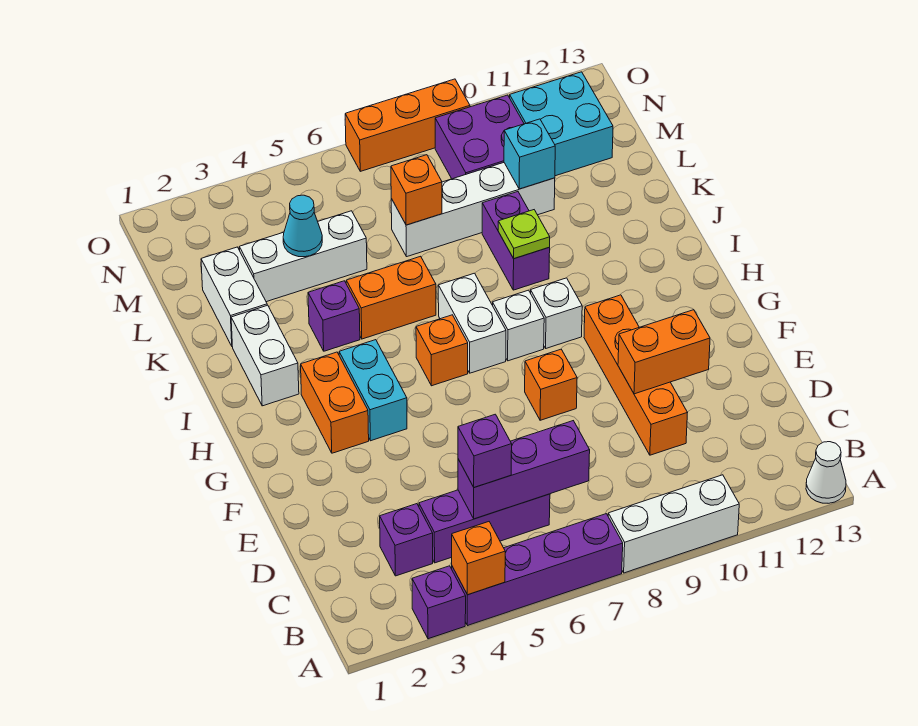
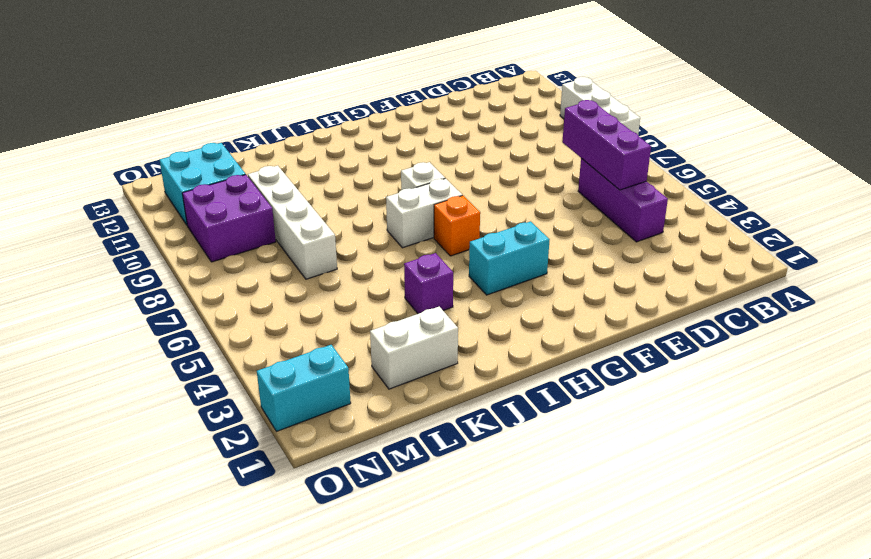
cyan 1x2 brick [257,345,351,431] -> none
none -> purple 1x1 brick [412,566,466,639]
none -> purple 1x4 brick [452,514,623,626]
none -> white 1x1 cone [806,442,846,503]
none -> purple 1x1 brick [380,504,433,576]

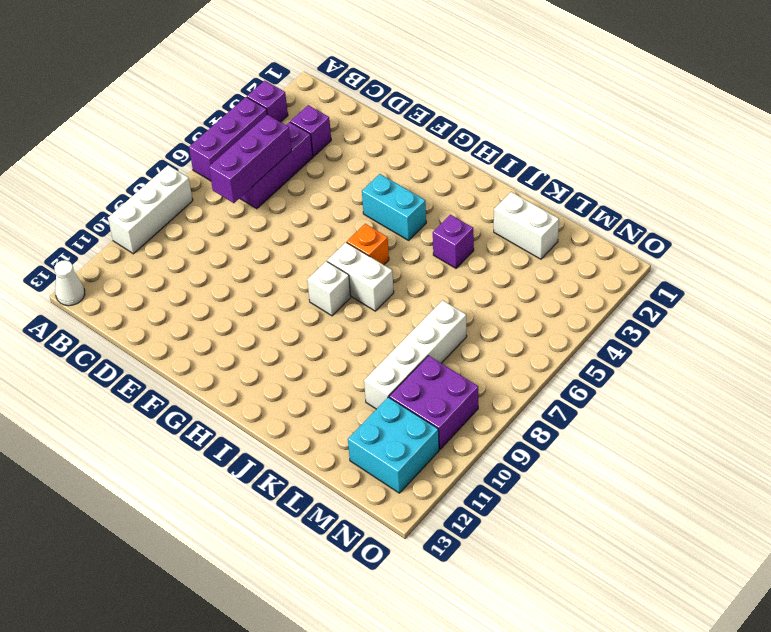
purple 1x3 brick [189,97,267,181] -> purple 1x4 brick [452,514,623,626]
none -> orange 1x4 brick [584,295,688,455]
none -> orange 1x1 brick [525,349,577,420]
none -> orange 1x2 brick [301,352,369,453]
none -> white 1x1 brick [531,278,582,348]

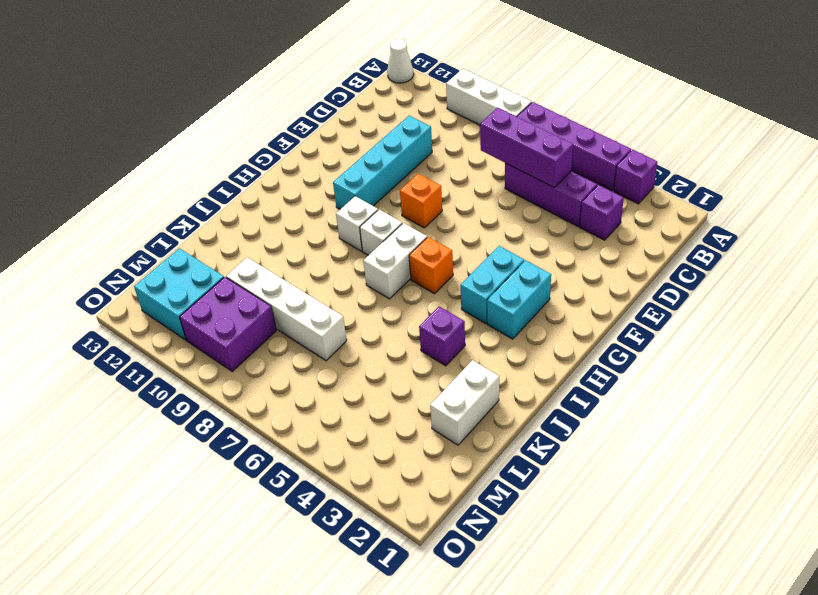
cyan 1x4 brick [333,116,432,209] -> orange 1x4 brick [584,295,688,455]
cyan 1x2 brick [487,260,551,339] -> orange 1x2 brick [301,352,369,453]
none -> white 1x2 brick [231,305,299,406]
none -> orange 1x2 brick [346,256,436,339]
none -> purple 1x2 brick [482,192,550,290]
none -> white 1x3 brick [239,211,367,302]

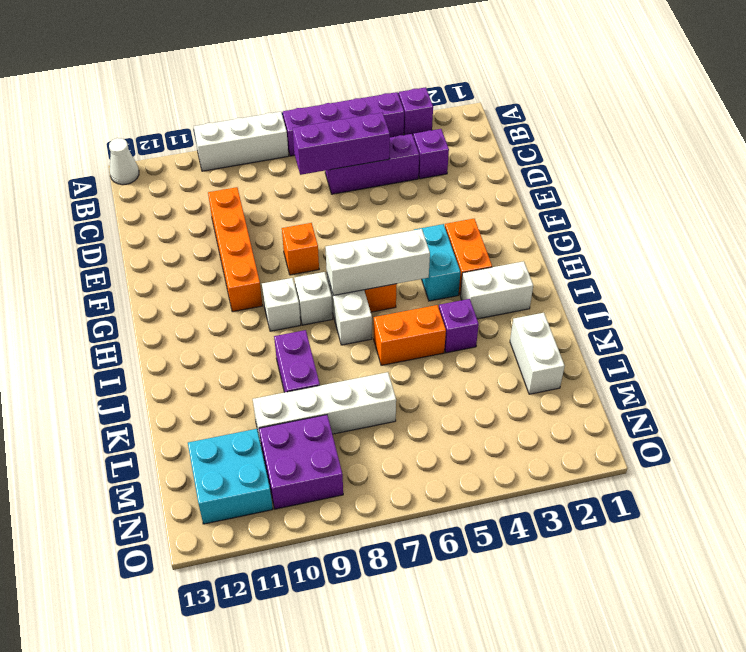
white 1x3 brick [325,229,430,295] -> white 1x3 brick moved to [239,211,367,302]
white 1x2 brick [460,261,533,319] -> white 1x2 brick turned to [231,305,299,406]
none -> orange 1x3 brick [345,79,470,171]
none -> orange 1x1 brick [452,522,505,595]
none -> orange 1x2 brick [618,310,710,394]
none -> lime 1x1 plate [498,210,550,259]

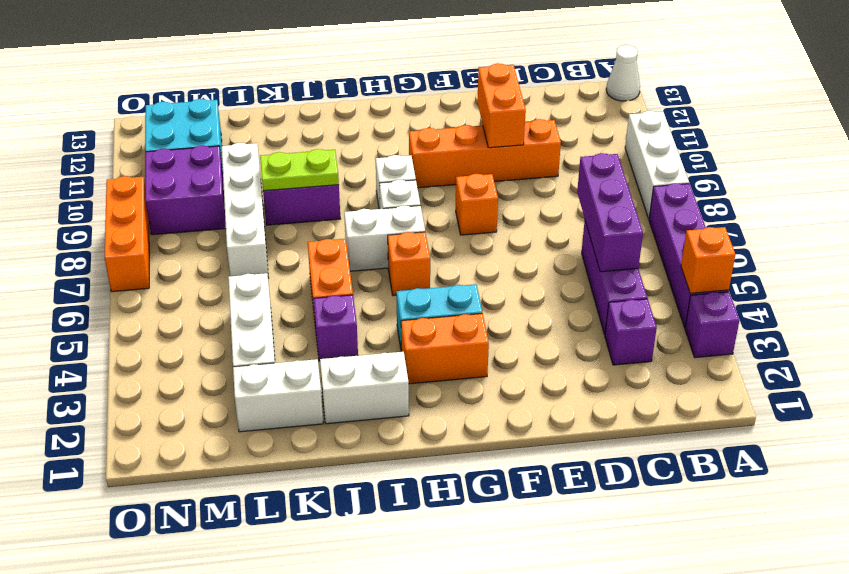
lime 1x2 plate [260,149,339,191] -> lime 1x1 plate [498,210,550,259]
none -> cyan 1x1 cone [283,195,322,257]
none -> orange 1x1 brick [391,155,442,225]
none -> cyan 1x1 brick [504,119,555,189]
none -> purple 1x1 brick [458,414,512,487]

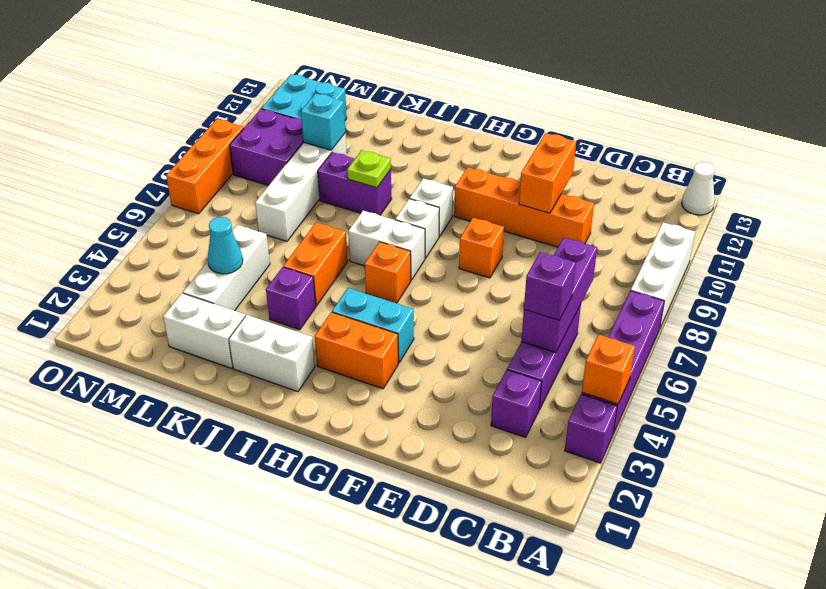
none -> orange 1x1 brick [391,155,442,225]

